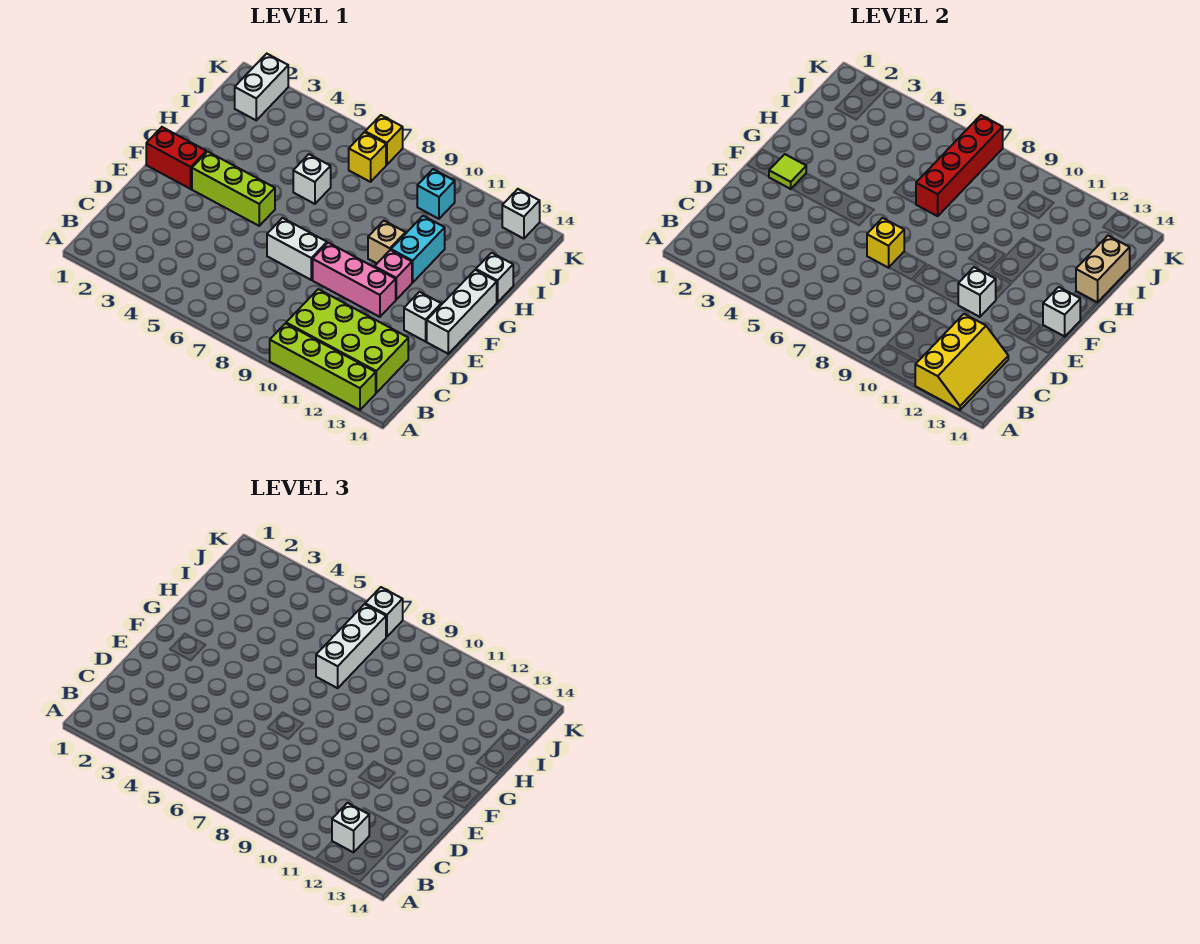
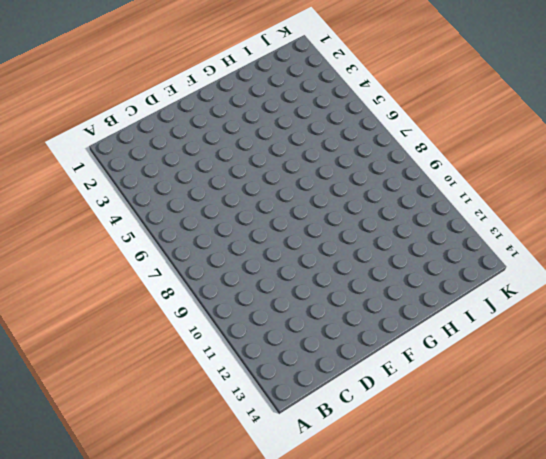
none -> lime 1x4 brick [270,324,376,410]
none -> lime 2x4 brick [286,289,408,393]
none -> white 1x2 brick [267,218,327,280]

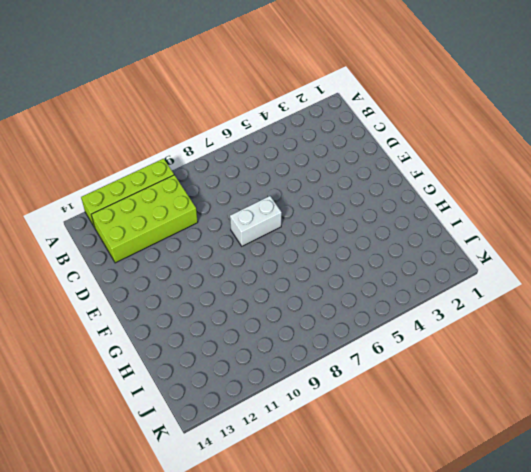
none -> pink 1x3 brick [313,243,396,317]
none -> white 1x1 brick [404,292,441,342]
none -> white 1x3 brick [427,270,497,354]

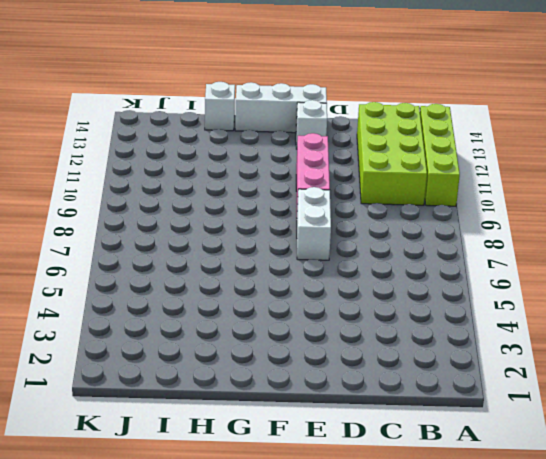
none -> red 1x2 brick [146,127,206,189]
none -> lime 1x3 brick [192,152,275,226]
none -> pink 1x1 brick [375,250,412,300]

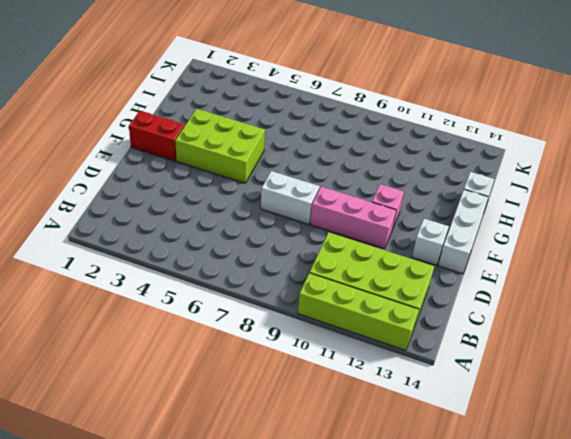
lime 2x3 brick [175,109,265,183] -> lime 1x3 brick [192,152,275,226]
none -> tan 1x1 brick [368,221,405,263]
none -> cyan 1x2 brick [391,216,445,283]
none -> white 1x1 brick [293,154,331,204]

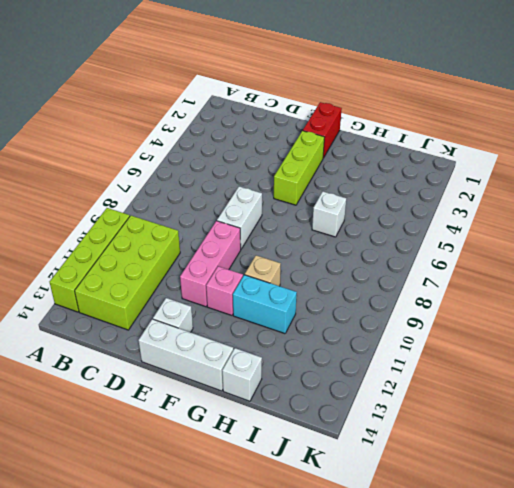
none -> white 1x2 brick [235,54,288,120]
none -> yellow 1x1 brick [349,132,386,182]
none -> cyan 1x1 brick [417,169,455,219]

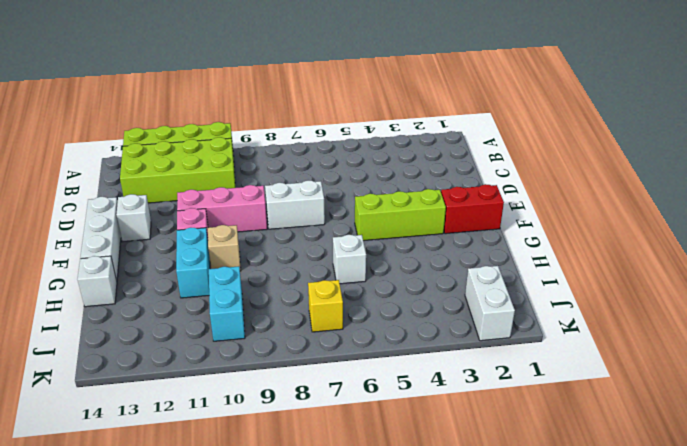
cyan 1x2 brick [209,266,245,341] -> cyan 1x1 brick [417,169,455,219]
none -> yellow 1x1 brick [365,115,403,165]
none -> white 1x1 brick [502,189,540,239]
none -> yellow 2x3 slope [915,314,1008,410]

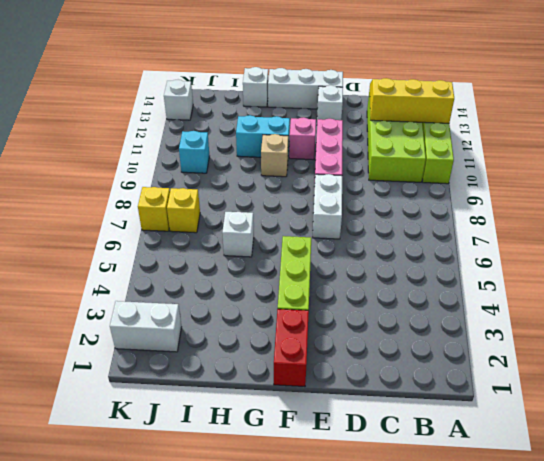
none -> yellow 1x1 brick [867,218,904,268]
none -> white 1x1 brick [958,267,996,317]
none -> lime 1x1 tile [769,154,806,189]

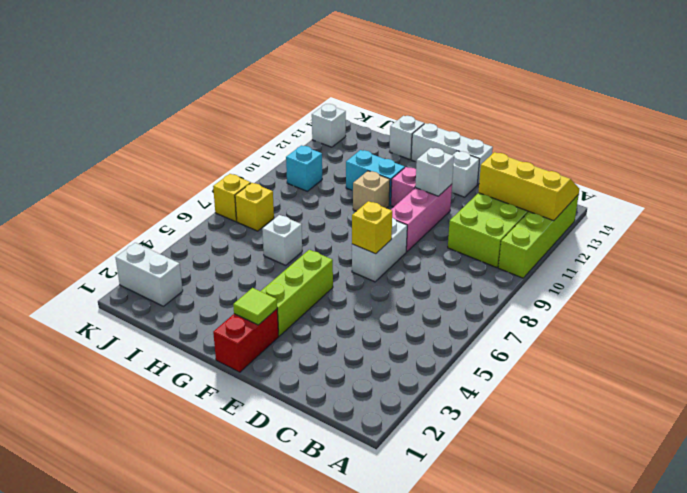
none -> white 1x1 brick [1043,287,1080,337]
none -> red 1x4 brick [916,115,1003,216]
none -> tan 1x2 brick [1076,236,1130,302]

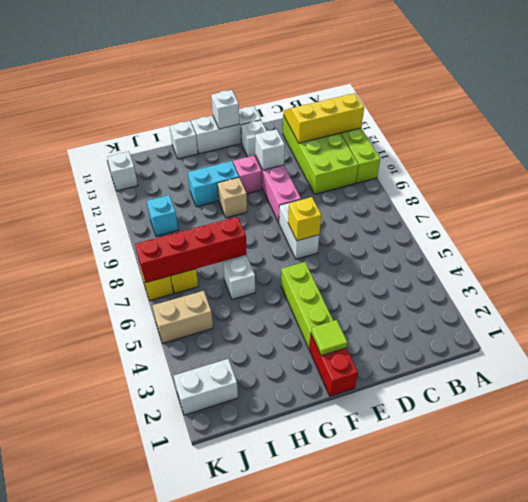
tan 1x2 brick [152,291,213,343] -> tan 1x2 brick moved to [1076,236,1130,302]
none -> white 1x1 brick [332,803,369,852]
none -> white 1x3 brick [316,604,386,688]
none -> white 1x1 brick [365,587,403,637]

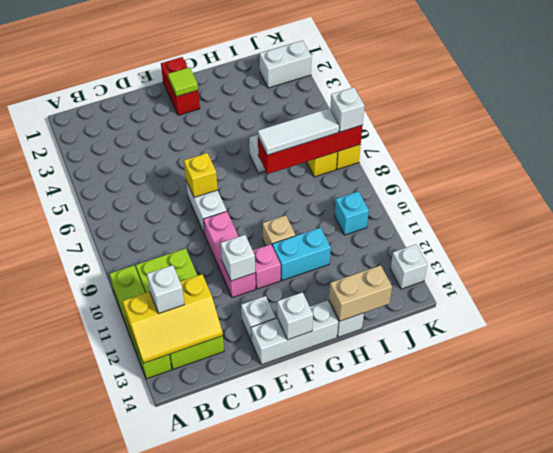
white 1x3 tile [258,108,339,155] -> white 1x3 brick [316,604,386,688]
none -> lime 1x3 brick [192,152,275,226]

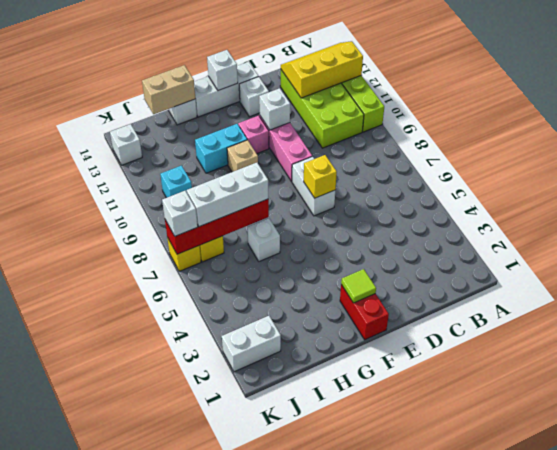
none -> lime 1x3 brick [192,152,275,226]
none -> white 1x1 brick [332,803,369,852]

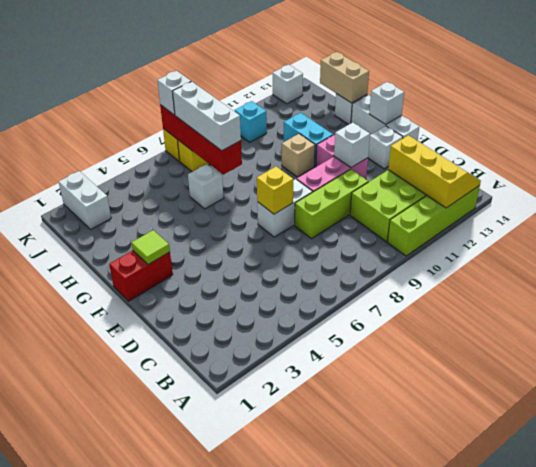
lime 1x3 brick [295,169,368,239] -> lime 1x3 brick moved to [192,152,275,226]
none -> white 1x1 brick [332,803,369,852]

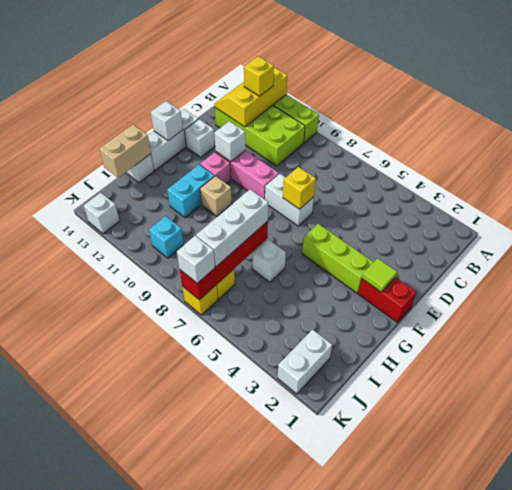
yellow 1x1 brick [244,56,274,96] -> white 1x1 brick [332,803,369,852]

